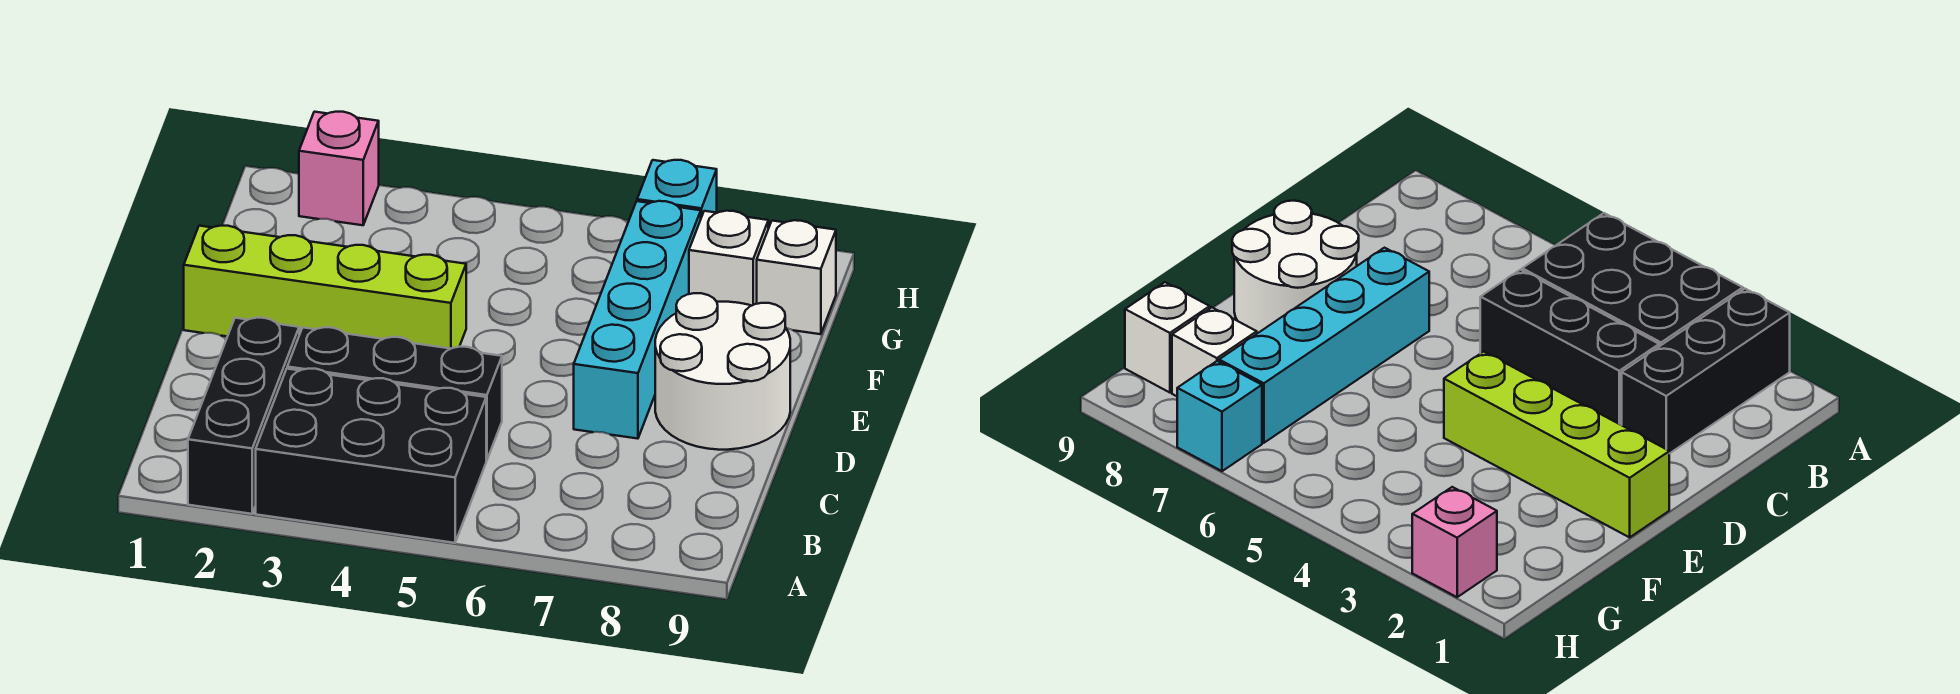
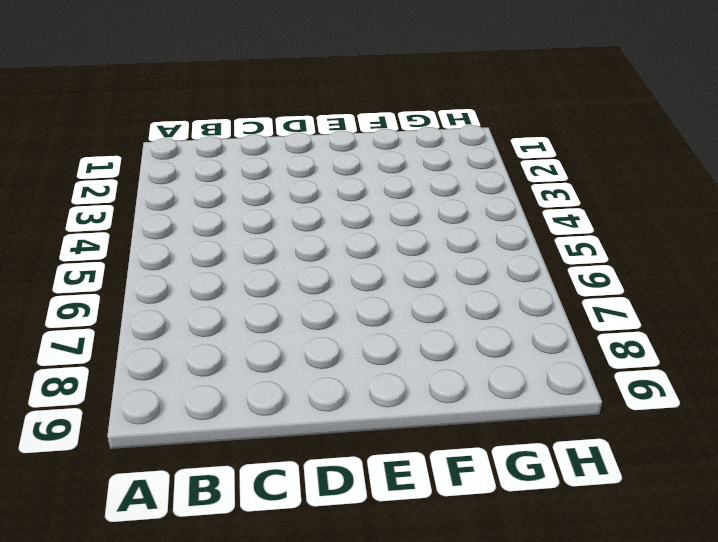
none -> black 1x3 brick [188,318,299,514]
none -> black 2x3 brick [256,369,486,543]

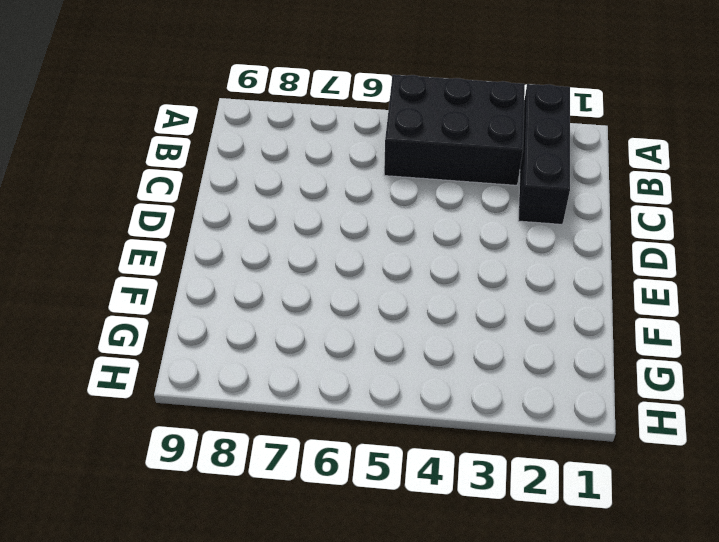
none -> black 1x3 brick [287,327,502,460]
none -> cyan 1x4 brick [574,201,701,439]

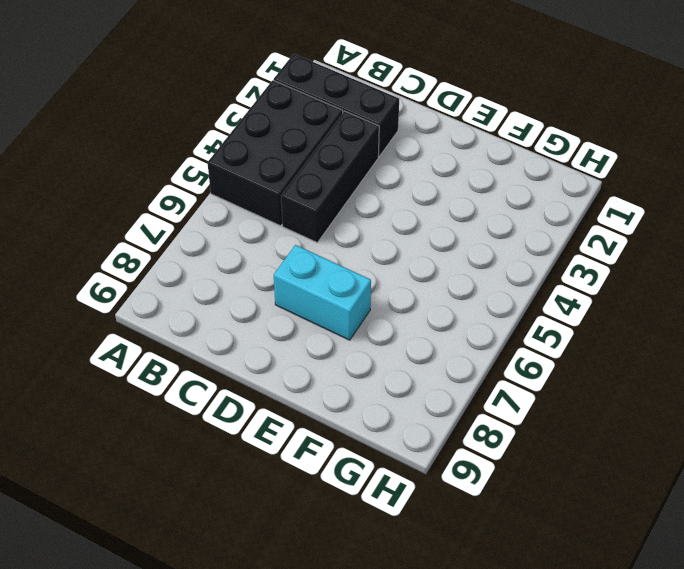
cyan 1x2 brick [274,245,371,340] -> cyan 1x4 brick [574,201,701,439]
none -> white 2x2 round brick [655,293,790,450]
none -> lime 1x4 brick [184,226,466,349]

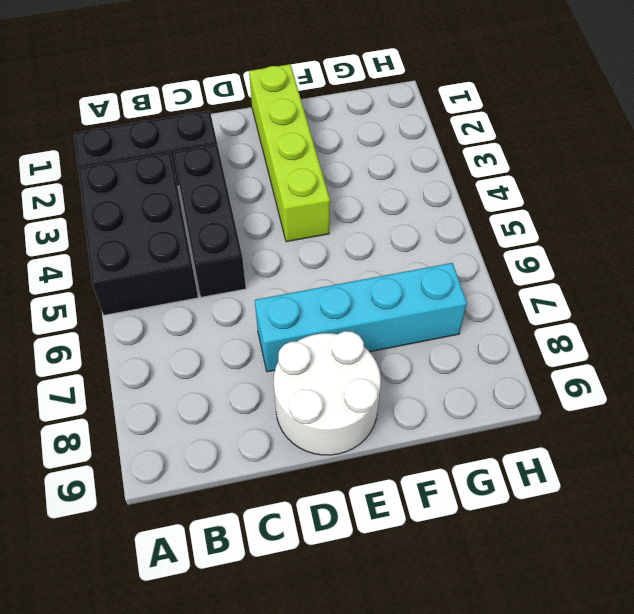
none -> white 1x1 brick [689,211,768,306]
none -> white 1x1 brick [757,220,836,334]

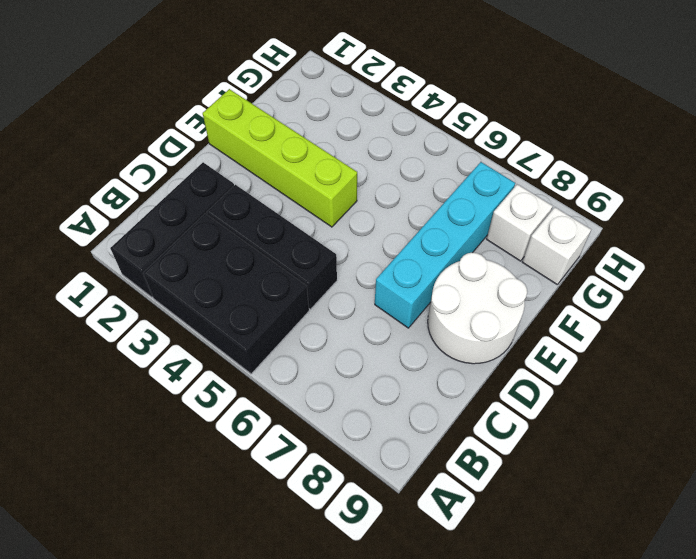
none -> pink 1x1 brick [299,112,379,225]
none -> cyan 1x1 brick [637,160,717,217]

